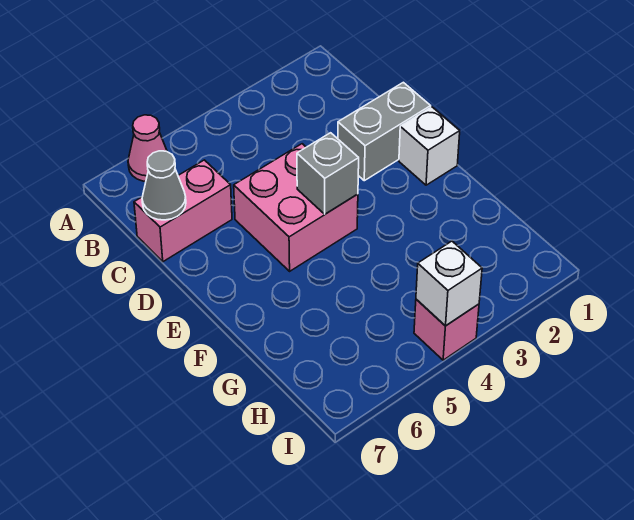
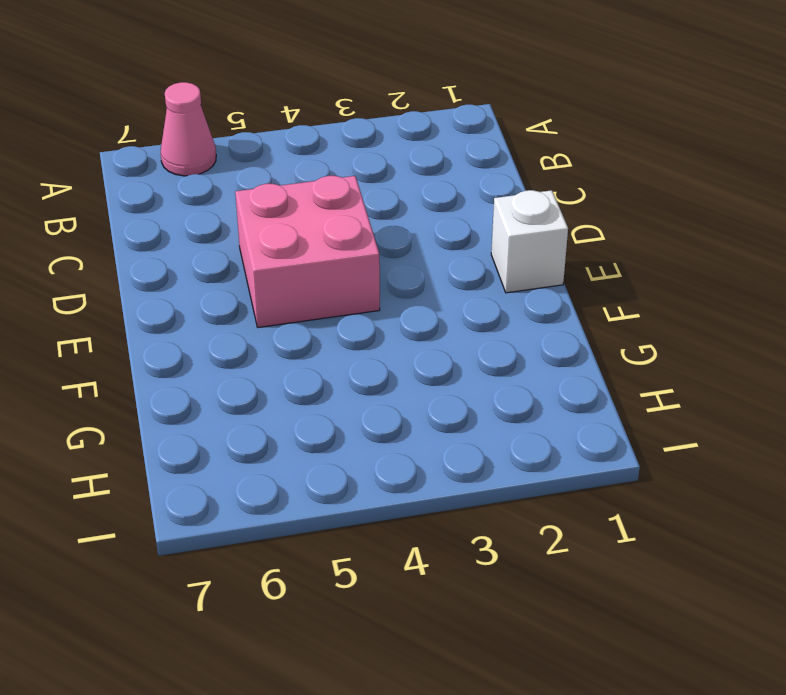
none -> pink 1x2 brick [134,160,232,262]
none -> grey 1x2 brick [338,82,431,181]

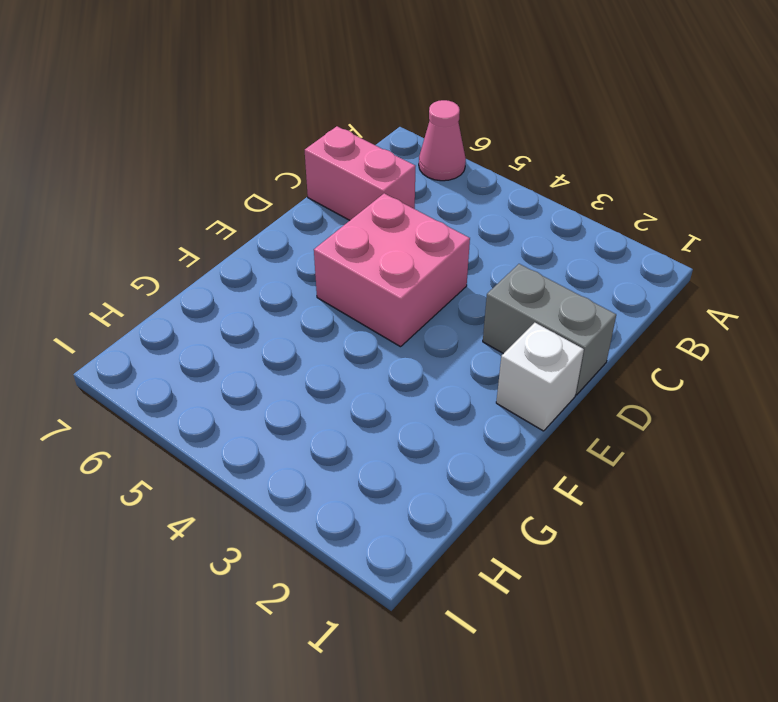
none -> pink 1x1 brick [414,299,479,360]
none -> grey 1x1 cone [142,151,186,220]

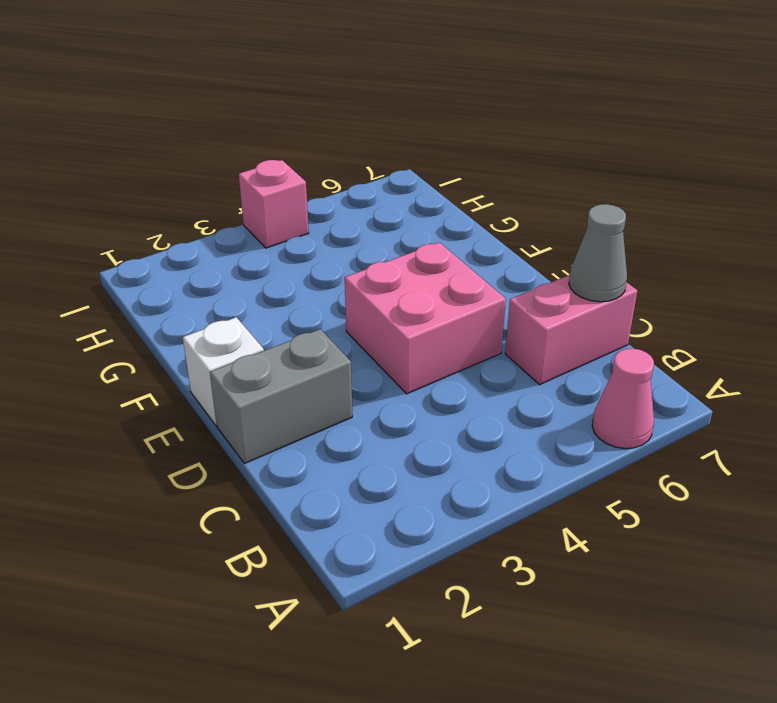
none -> grey 1x1 brick [297,133,359,214]
none -> white 1x1 brick [416,241,482,326]

